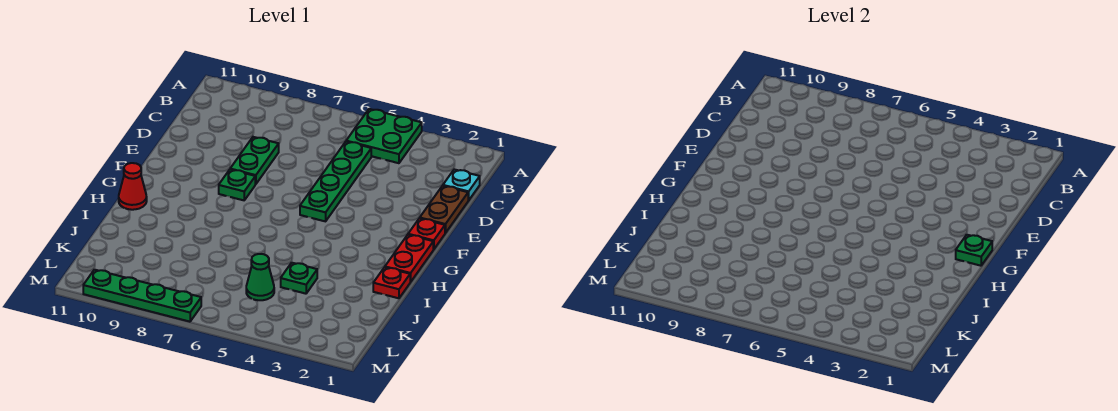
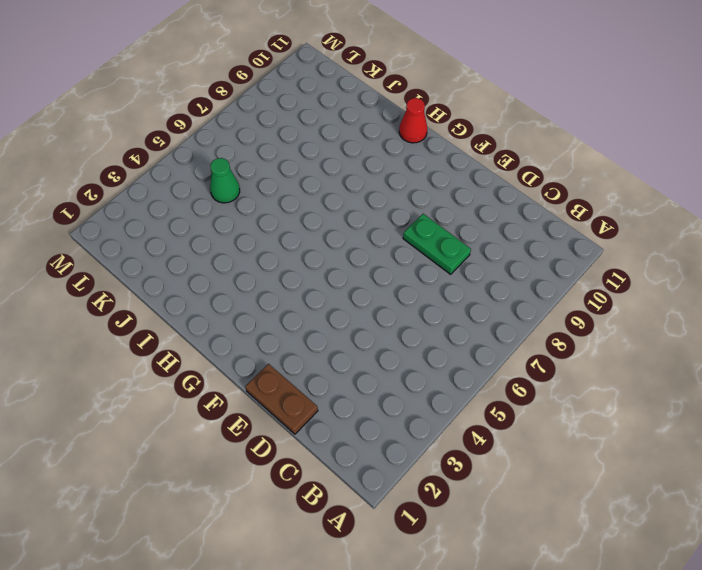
none -> green 2x2 plate [346,109,422,163]
none -> cyan 1x1 plate [443,169,480,200]
none -> green 1x4 plate [300,142,371,221]

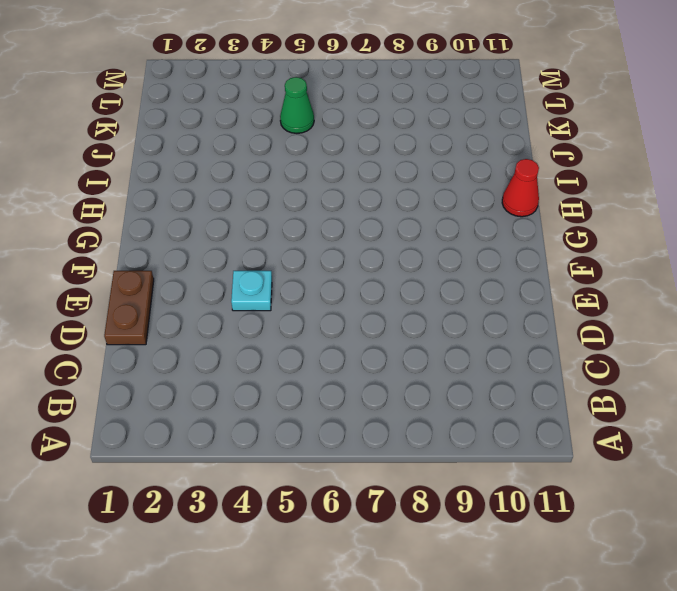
cyan 1x1 plate [231,271,272,311] -> cyan 1x1 plate moved to [443,169,480,200]
none -> green 2x2 plate [346,109,422,163]
none -> green 1x4 plate [300,142,371,221]
none -> green 1x2 plate [230,137,279,184]

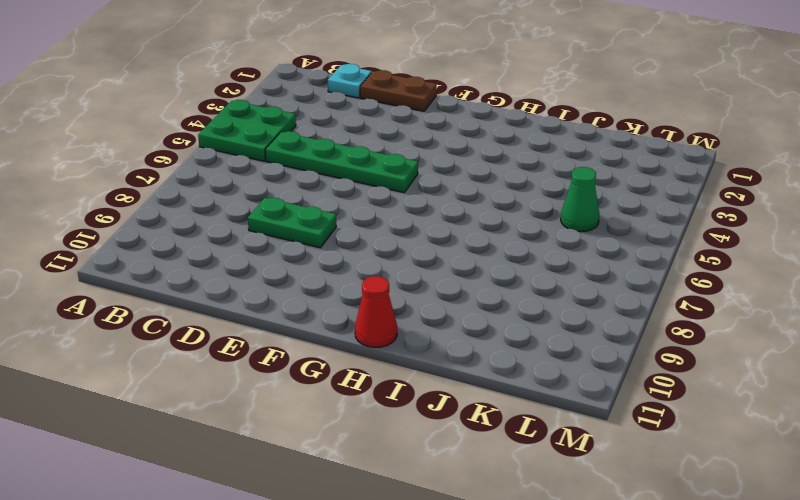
none -> red 1x1 plate [408,218,445,249]
none -> green 1x1 plate [219,170,255,200]
none -> red 1x2 plate [385,235,433,282]

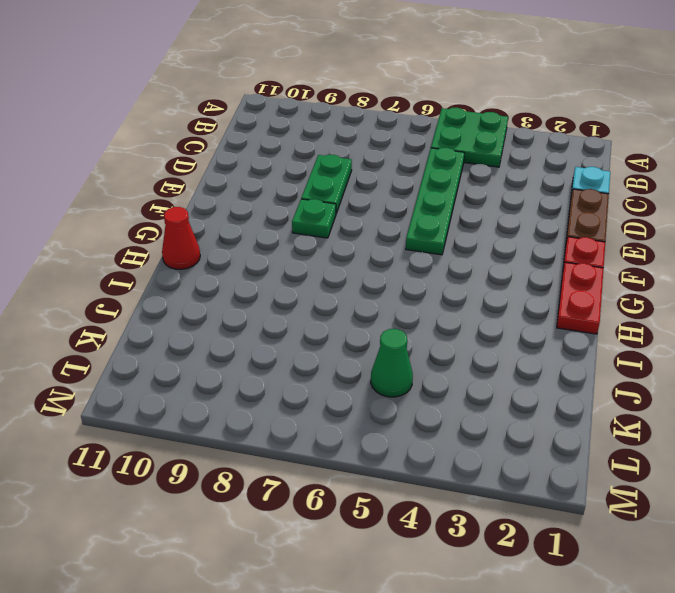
none -> red 1x1 plate [373,267,410,298]
none -> green 1x1 plate [281,263,317,294]
none -> green 1x4 plate [83,270,201,322]

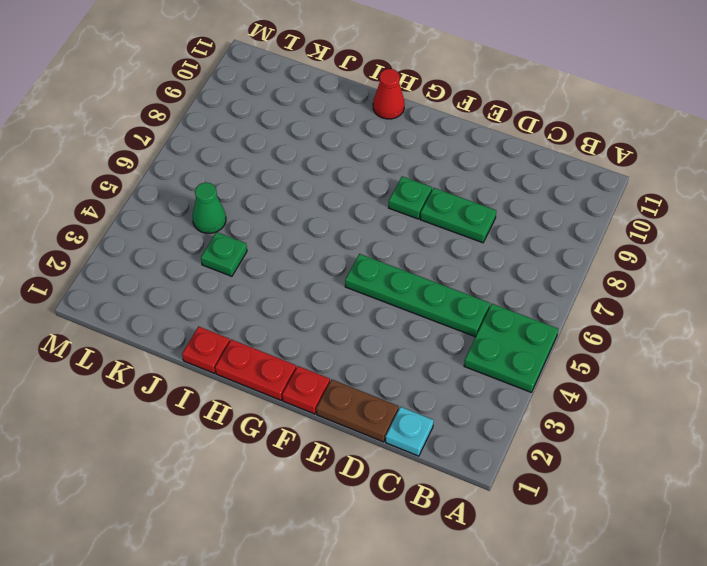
none -> green 1x4 plate [83,270,201,322]
none -> green 1x1 plate [956,235,992,266]

